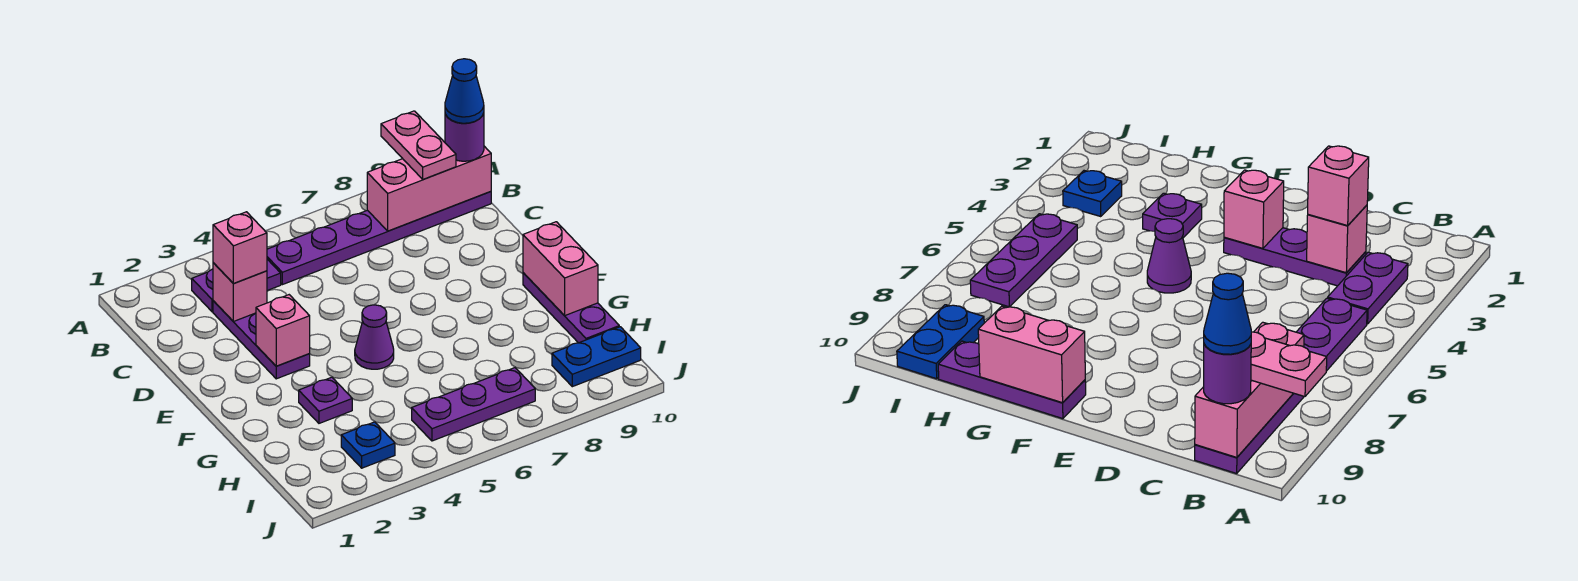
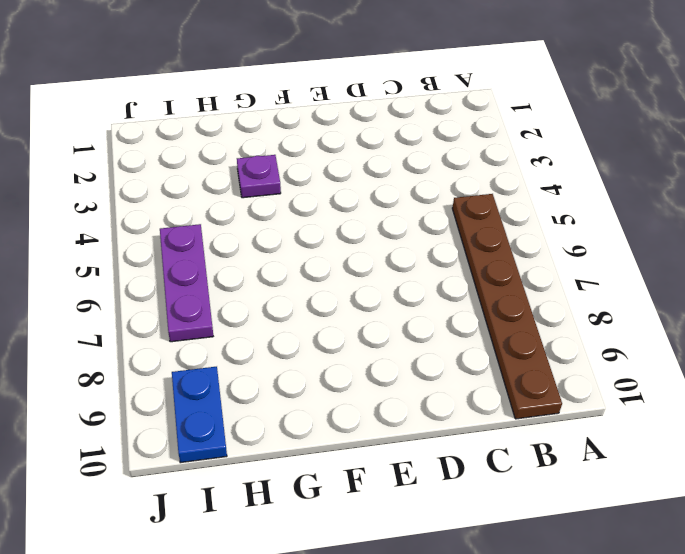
brown 1x6 plate [452,194,562,419] -> purple 1x6 plate [267,192,491,285]
none -> purple 1x2 plate [192,259,281,312]
none -> purple 1x3 plate [213,301,310,379]
none -> purple 1x1 cone [355,305,394,369]

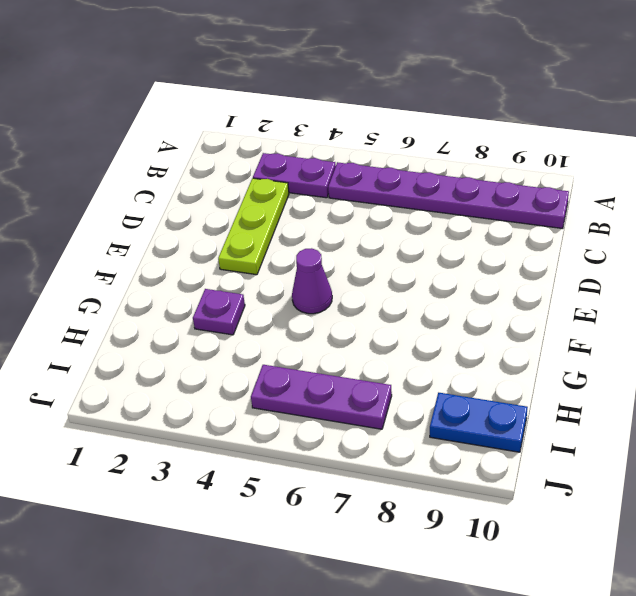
lime 1x3 plate [218,178,289,275] -> purple 1x3 plate [213,301,310,379]
none -> purple 1x3 plate [523,273,619,343]
none -> blue 1x1 plate [341,422,395,468]
none -> pink 1x3 brick [367,146,491,231]

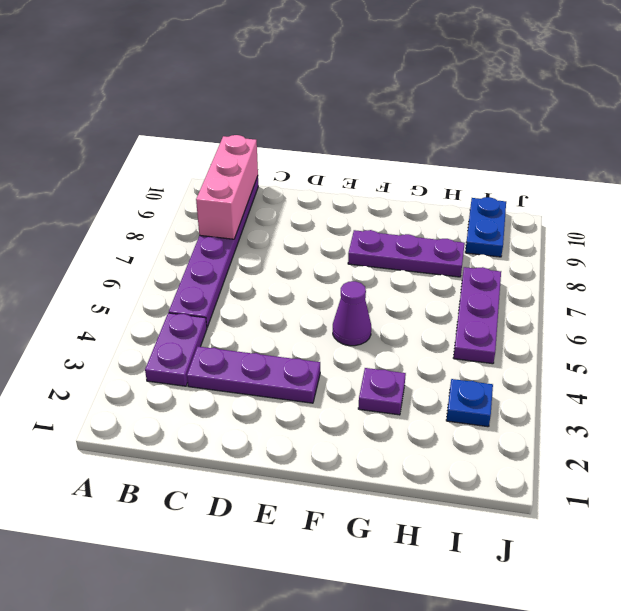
purple 1x3 plate [348,230,465,277] -> purple 1x3 plate moved to [523,273,619,343]
none -> pink 1x1 brick [213,263,267,321]
none -> pink 1x1 brick [256,295,310,366]
none -> pink 1x2 brick [523,222,598,316]

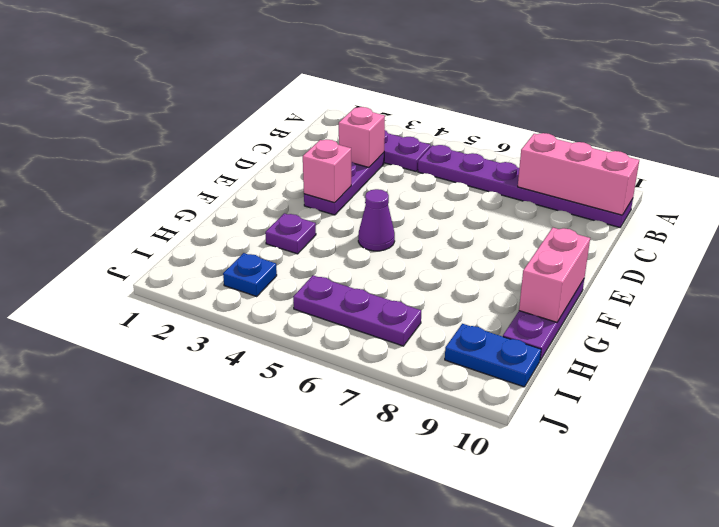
none -> pink 1x2 plate [381,111,456,179]
none -> purple 1x1 round brick [445,113,484,161]
none -> pink 1x1 brick [213,212,267,283]

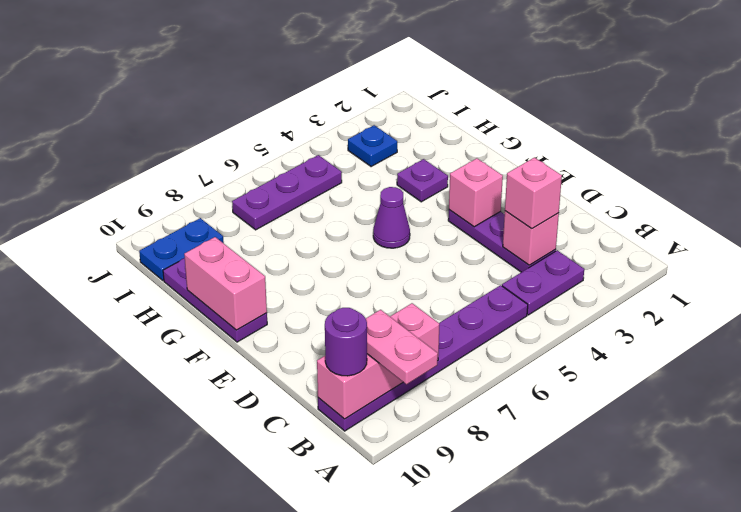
none -> blue 1x1 cone [445,59,484,123]

